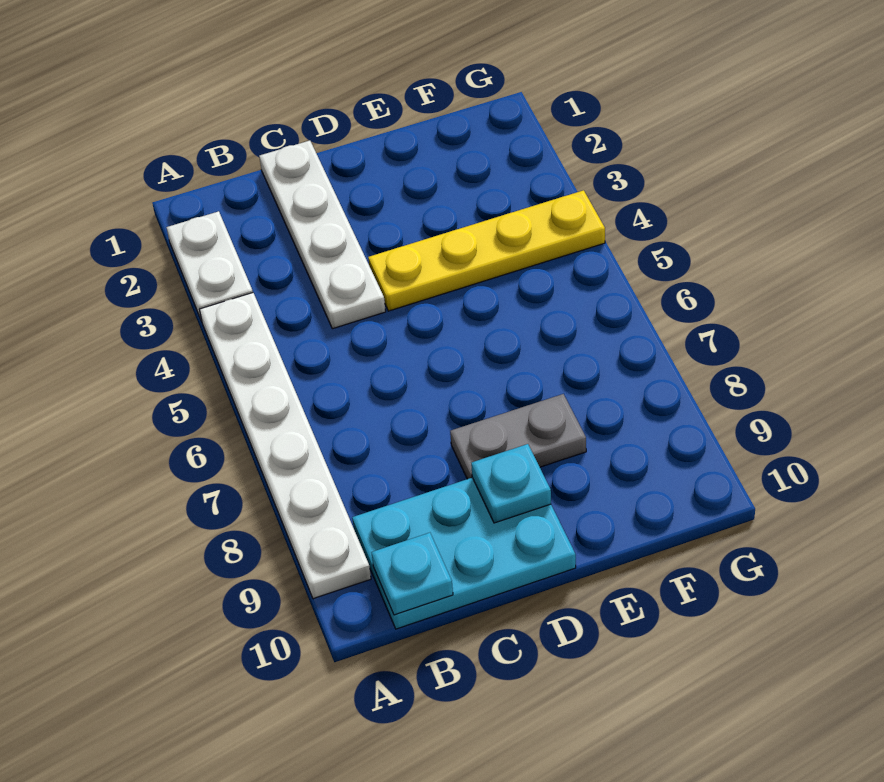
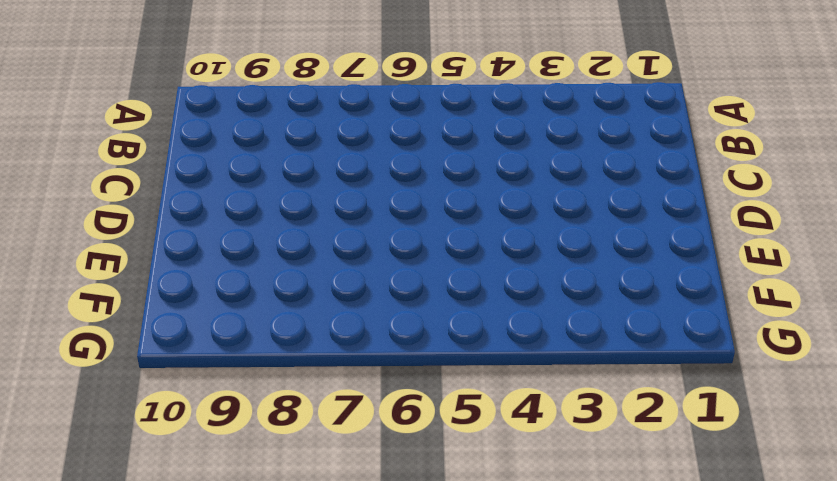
none -> white 1x2 plate [166,211,253,321]
none -> white 1x6 plate [199,293,371,599]

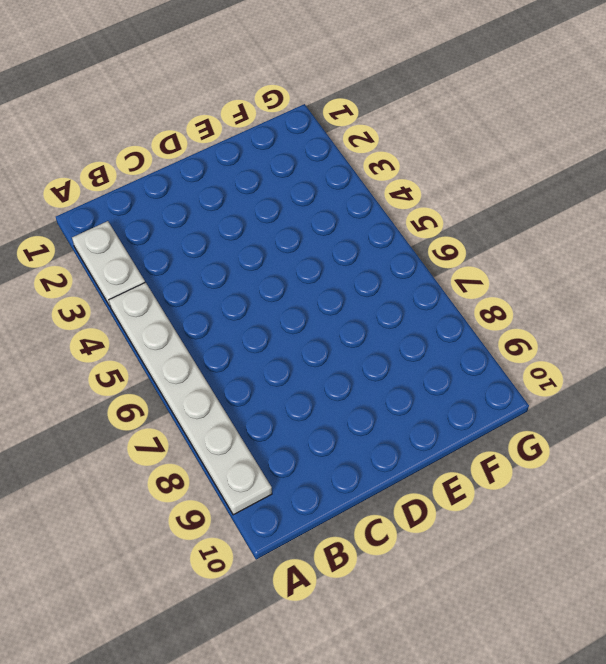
none -> cyan 2x3 plate [352,478,576,629]
none -> white 1x4 plate [259,141,386,329]

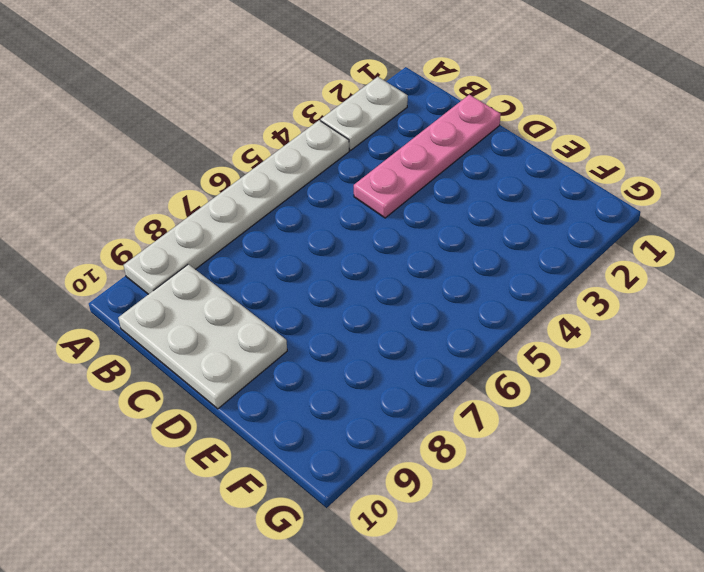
white 2x3 plate [118,264,287,409] -> cyan 2x3 plate [352,478,576,629]
pink 1x4 plate [354,95,501,218] -> white 1x4 plate [259,141,386,329]
none -> yellow 1x4 plate [368,190,605,311]
none -> grey 1x2 plate [450,394,586,479]

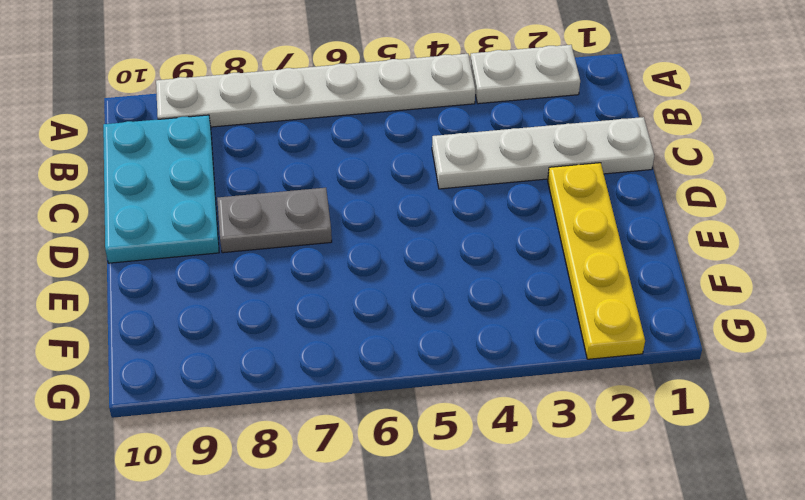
yellow 1x4 plate [548,163,645,359] -> yellow 1x4 plate moved to [368,190,605,311]
grey 1x2 plate [217,188,332,253] -> grey 1x2 plate turned to [450,394,586,479]
none -> cyan 1x1 plate [371,533,453,615]
none -> cyan 1x1 plate [471,444,551,523]

